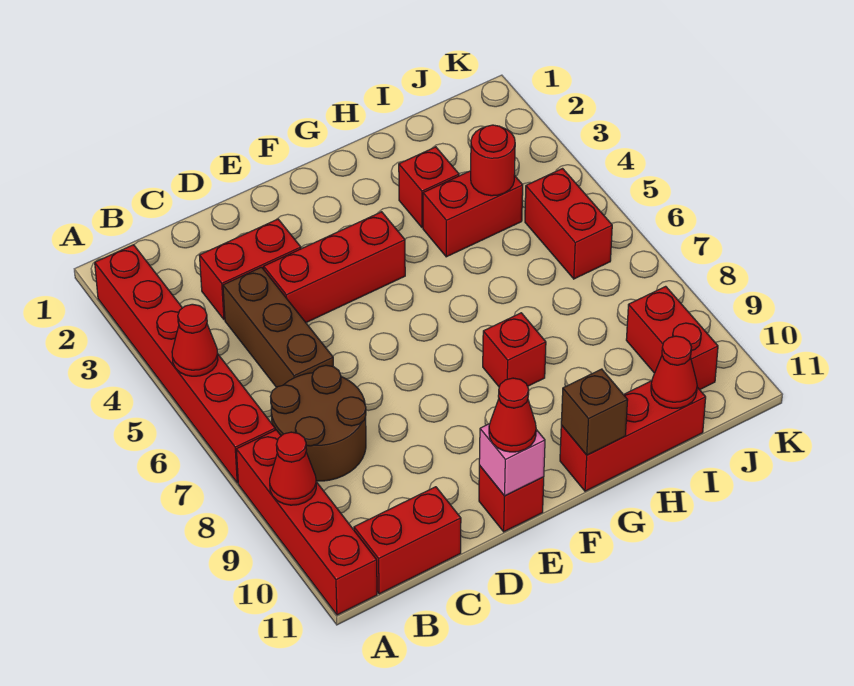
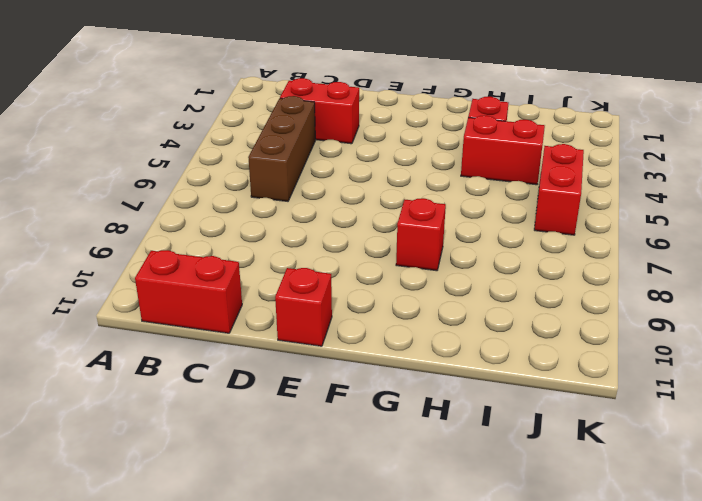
none -> red 1x6 brick [95,245,275,483]
none -> red 1x4 brick [236,430,377,615]
none -> brown 2x2 round brick [270,365,366,481]

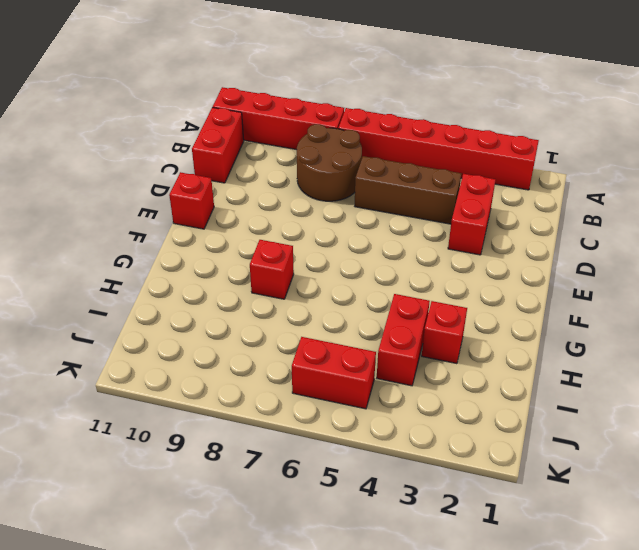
none -> red 1x3 brick [264,212,405,322]
none -> red 1x3 brick [560,381,706,491]
none -> red 1x2 brick [626,286,718,390]

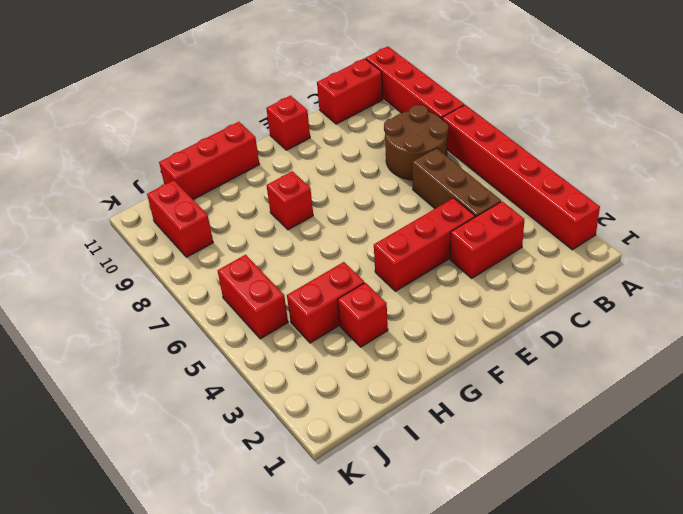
none -> red 1x1 cone [172,304,218,376]
none -> red 1x1 cone [270,432,316,505]
none -> pink 1x1 brick [479,424,545,496]

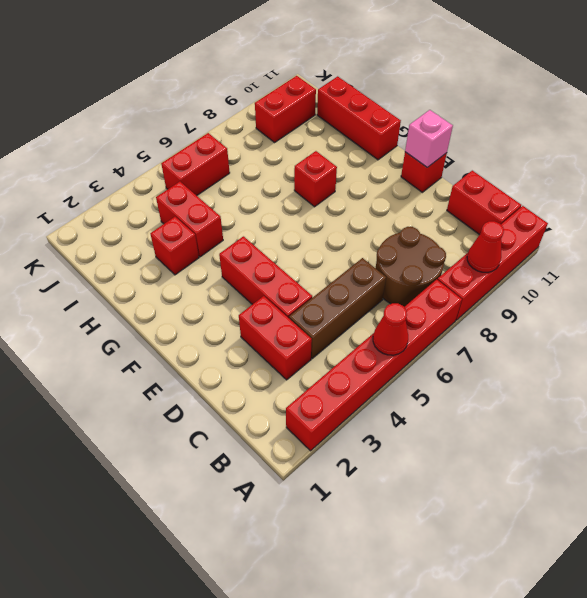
none -> brown 1x1 brick [561,369,628,455]
none -> red 1x1 round brick [471,125,515,196]
none -> red 1x1 cone [651,336,697,408]

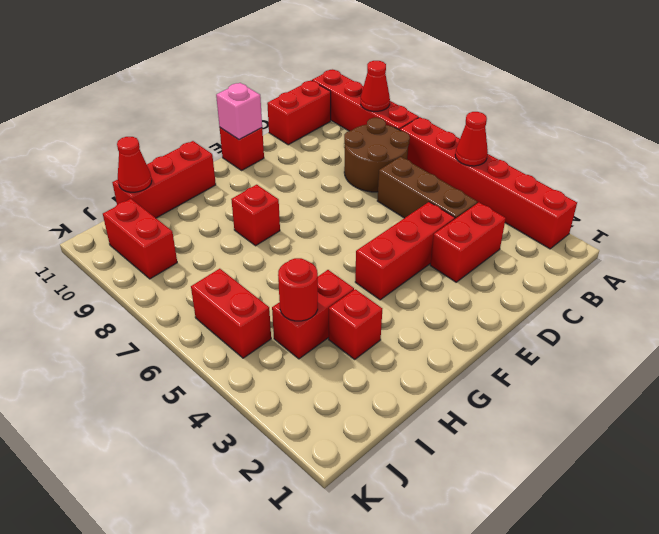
none -> brown 1x1 brick [561,369,628,455]
none -> red 1x1 cone [489,378,536,452]

